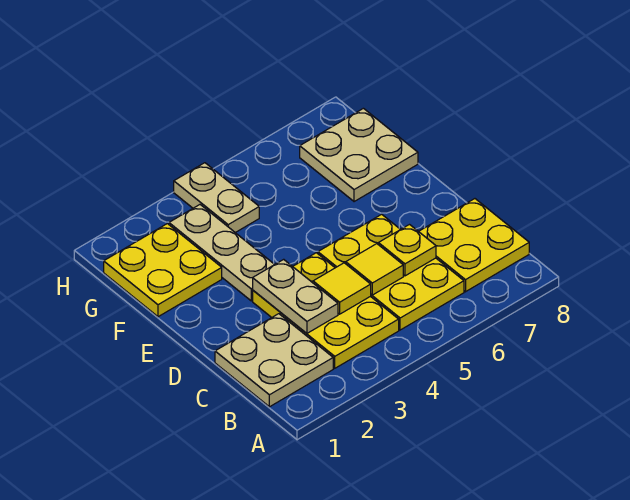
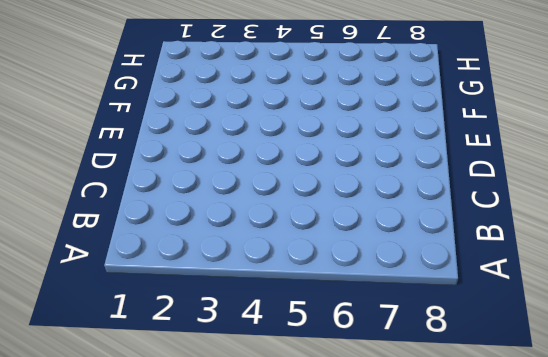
none -> tan 2x2 plate [215,314,333,407]
none -> yellow 2x3 plate [253,253,399,368]
none -> yellow 2x3 plate [318,214,464,330]

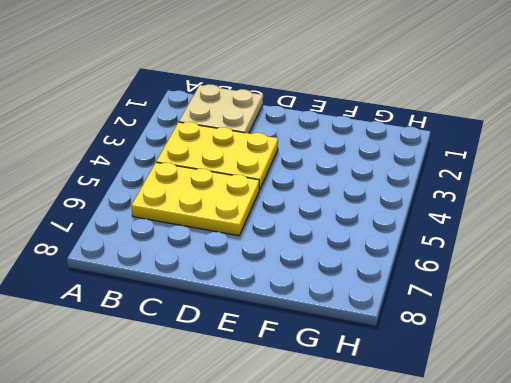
none -> yellow 2x2 plate [419,199,529,292]
none -> tan 1x3 plate [169,205,275,301]
none -> yellow 2x2 plate [104,224,222,317]

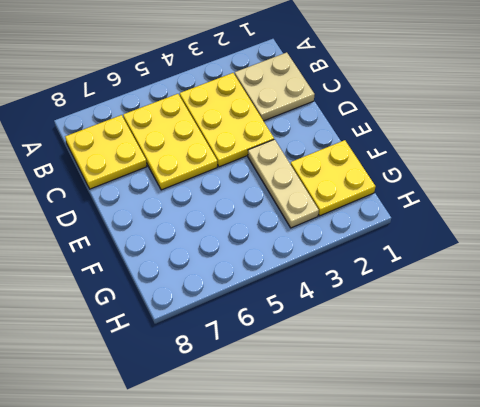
none -> tan 2x2 plate [300,108,418,202]
none -> tan 1x2 plate [174,163,259,233]
none -> tan 1x2 plate [253,259,338,333]

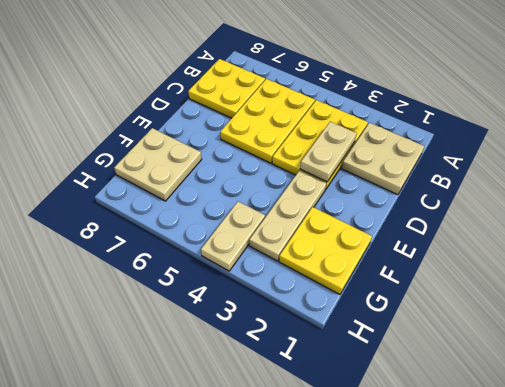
none -> yellow 1x1 tile [313,263,371,314]
none -> yellow 1x1 tile [346,244,403,295]
none -> yellow 1x1 plate [378,225,436,276]

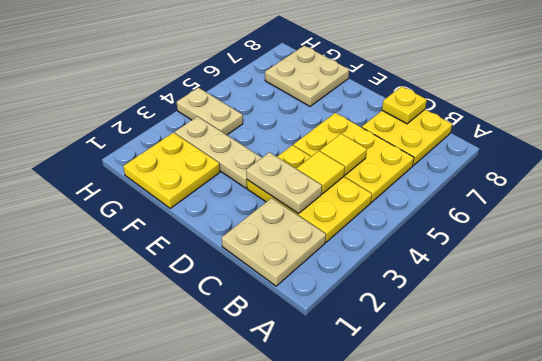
yellow 1x1 plate [382,86,427,124] -> yellow 1x1 plate moved to [378,225,436,276]

